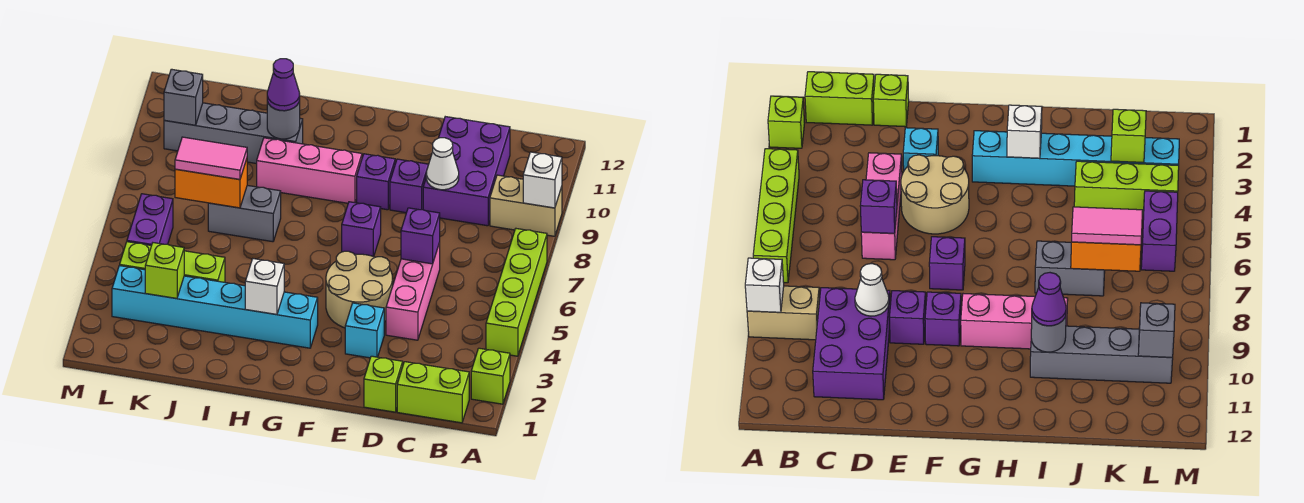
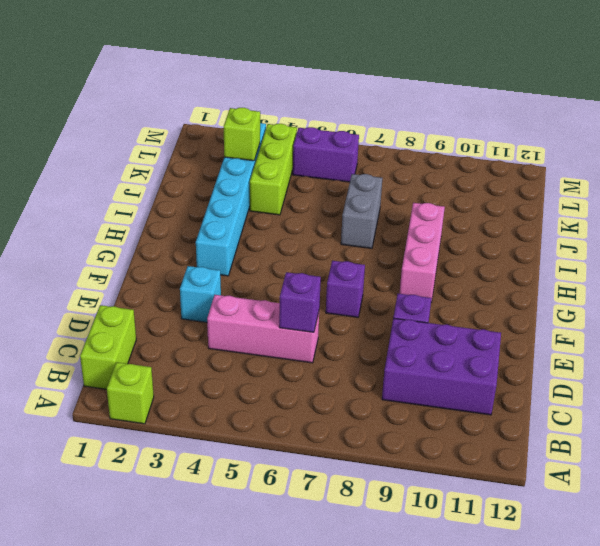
none -> lime 1x4 brick [486,229,547,356]
none -> tan 1x2 brick [490,175,562,236]
none -> lime 1x1 brick [364,356,403,412]

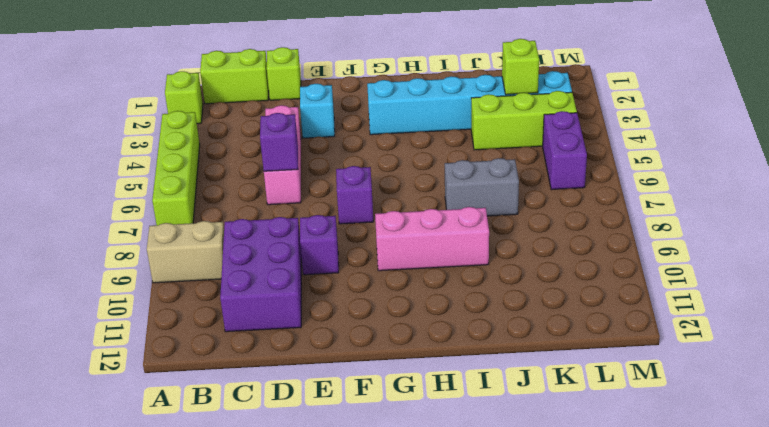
none -> tan 2x2 round brick [326,251,393,328]
none -> purple 1x1 brick [357,154,395,210]
none -> grey 1x4 brick [164,103,303,164]

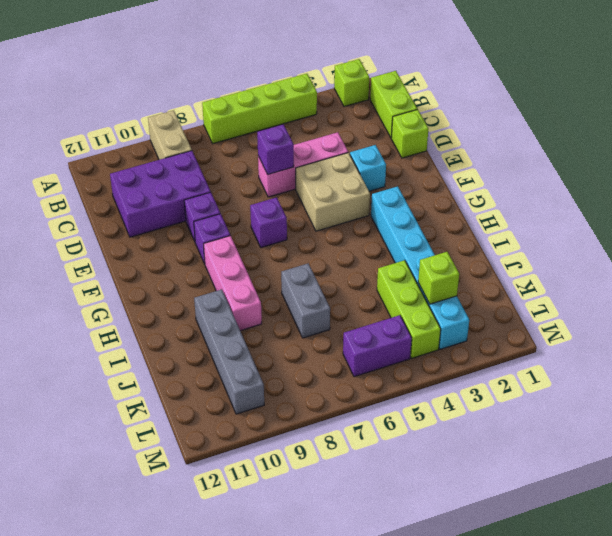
tan 2x2 brick [296,153,370,231] -> tan 2x2 round brick [326,251,393,328]
none -> white 1x1 brick [523,152,562,208]
none -> white 1x1 cone [426,138,459,190]
none -> white 1x1 brick [245,259,284,314]

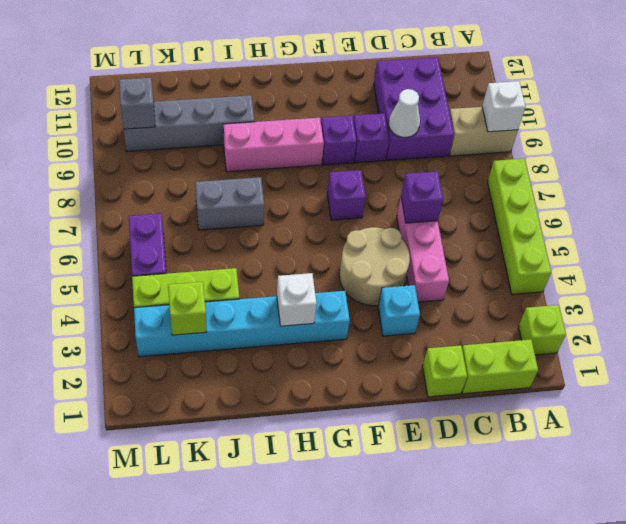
none -> grey 1x1 round brick [267,99,300,139]
none -> orange 1x2 brick [175,159,247,208]
none -> purple 1x1 cone [267,59,300,111]

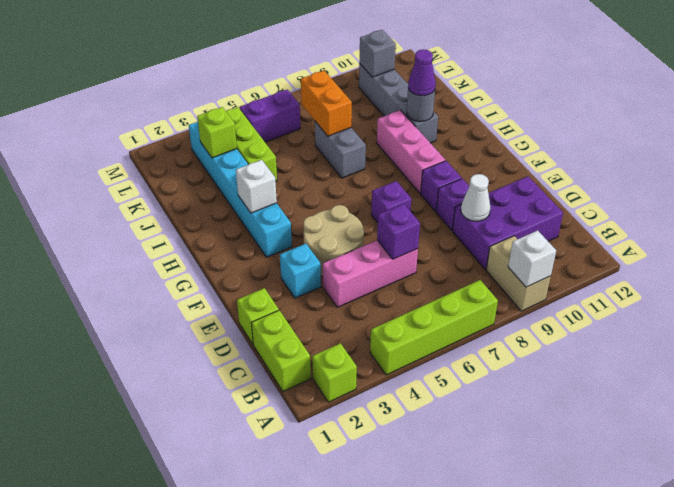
none -> pink 1x2 tile [175,137,247,179]

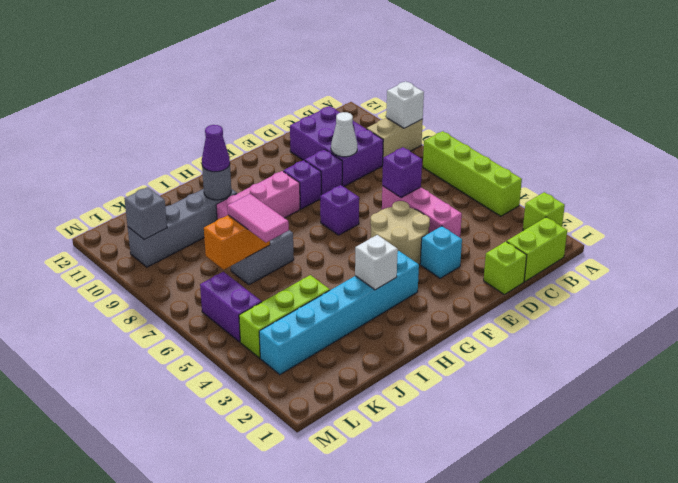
pink 1x2 tile [227,194,289,242] -> pink 1x2 tile turned to [175,137,247,179]
none -> lime 1x1 brick [145,243,184,298]

